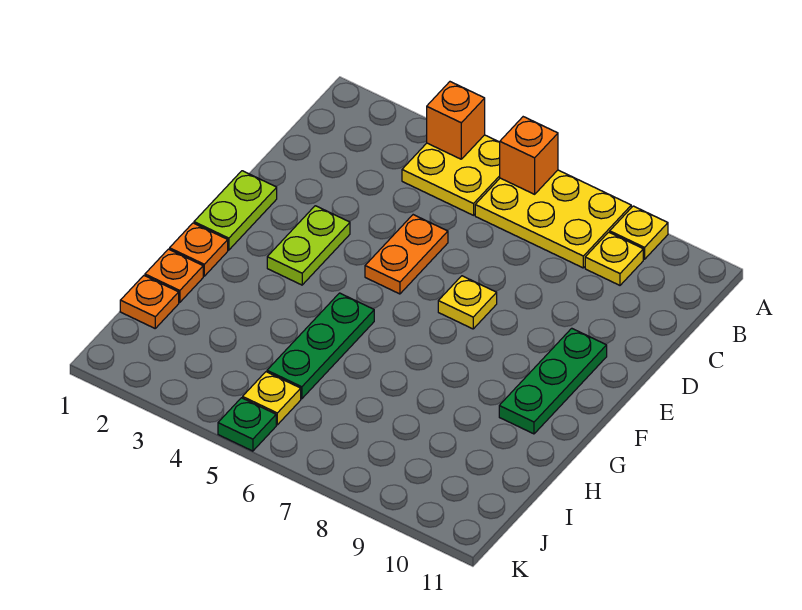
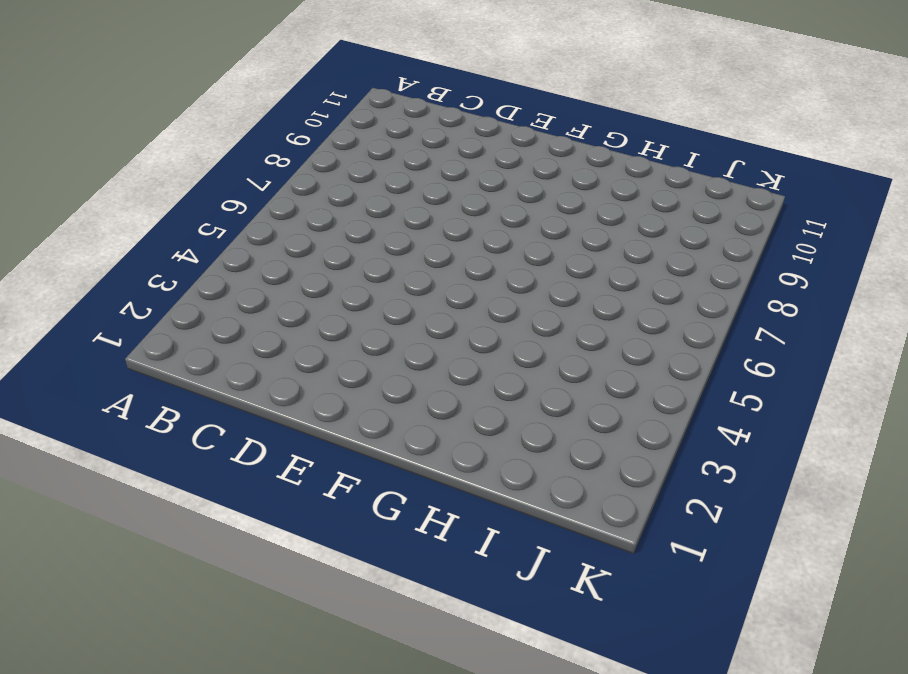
none -> yellow 2x2 plate [402,135,500,215]
none -> yellow 2x3 plate [475,170,631,268]
none -> yellow 1x1 plate [610,206,668,259]

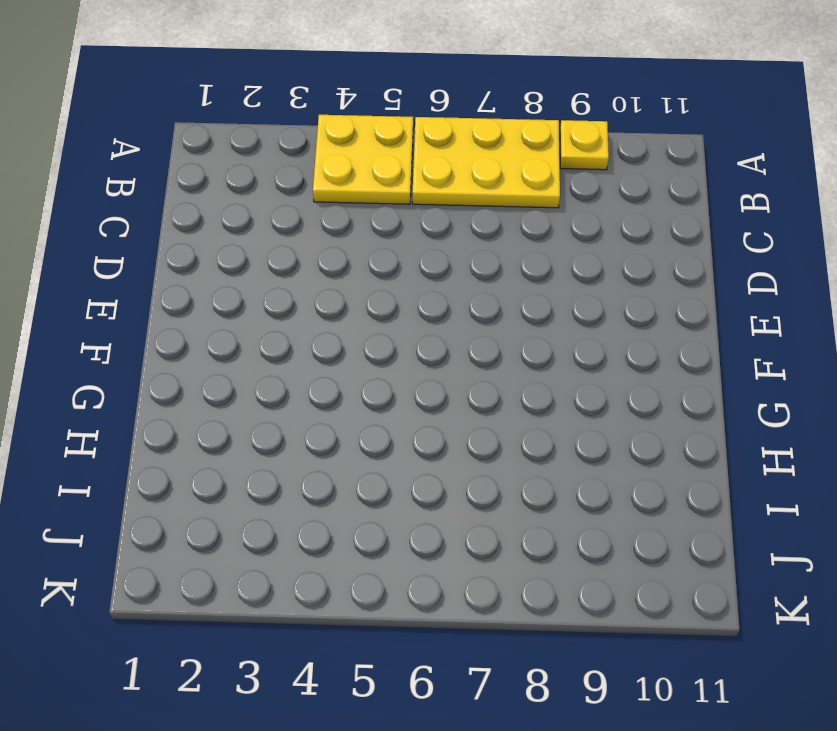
none -> yellow 1x1 plate [585,232,643,285]
none -> orange 1x2 plate [365,215,448,294]
none -> lime 1x2 plate [194,171,277,250]

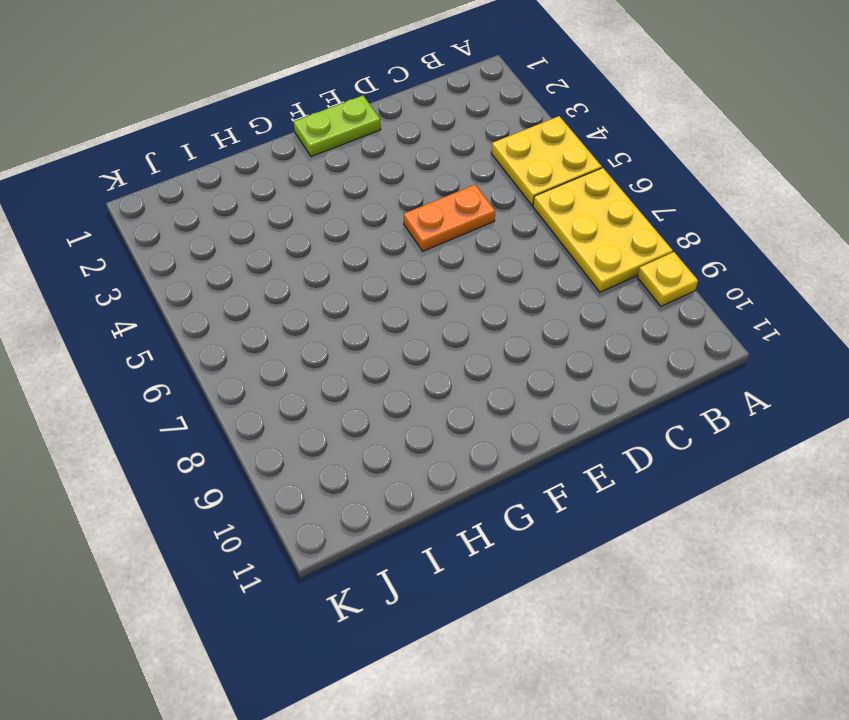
none -> yellow 1x1 plate [585,232,643,285]
none -> lime 1x2 plate [267,206,350,285]
none -> yellow 1x1 plate [438,276,497,329]

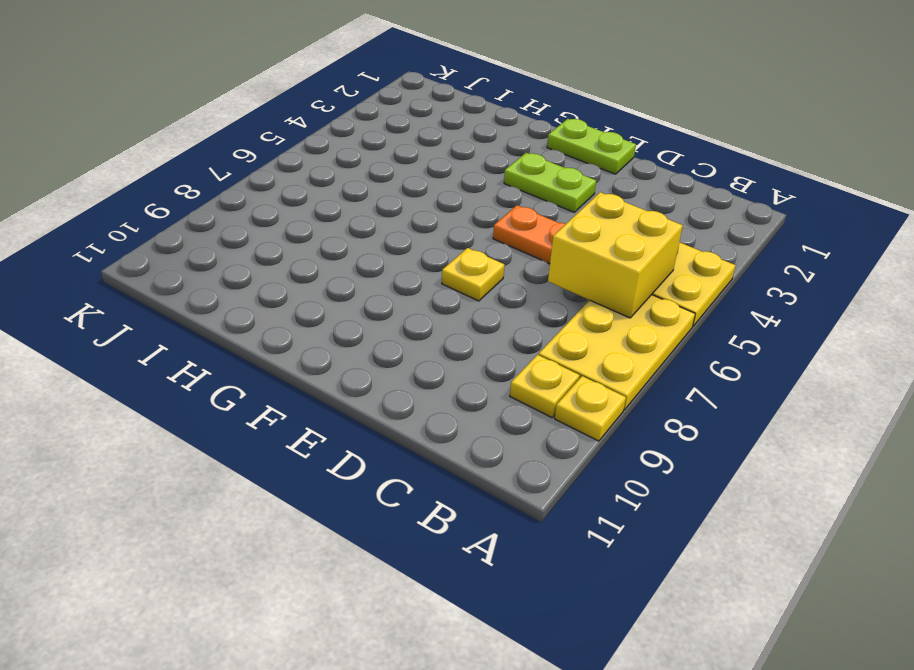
yellow 2x2 brick [548,192,683,318] -> none
none -> green 1x3 plate [499,328,607,434]
none -> orange 1x1 plate [170,223,228,276]
none -> green 1x3 plate [267,293,374,399]

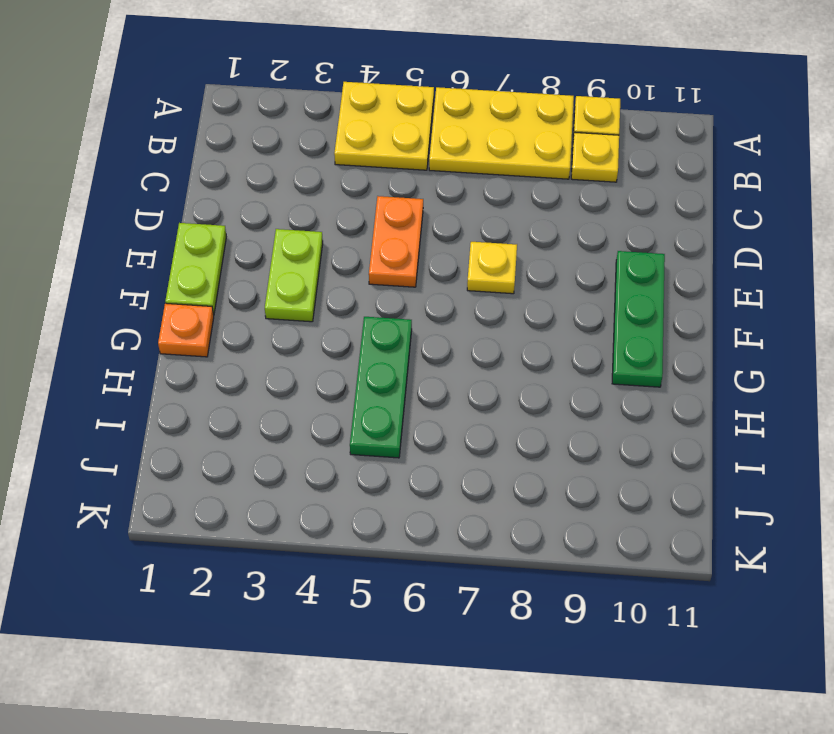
none -> orange 1x1 plate [145,249,203,302]
none -> orange 1x1 plate [120,276,179,328]
none -> yellow 1x1 plate [243,372,301,425]

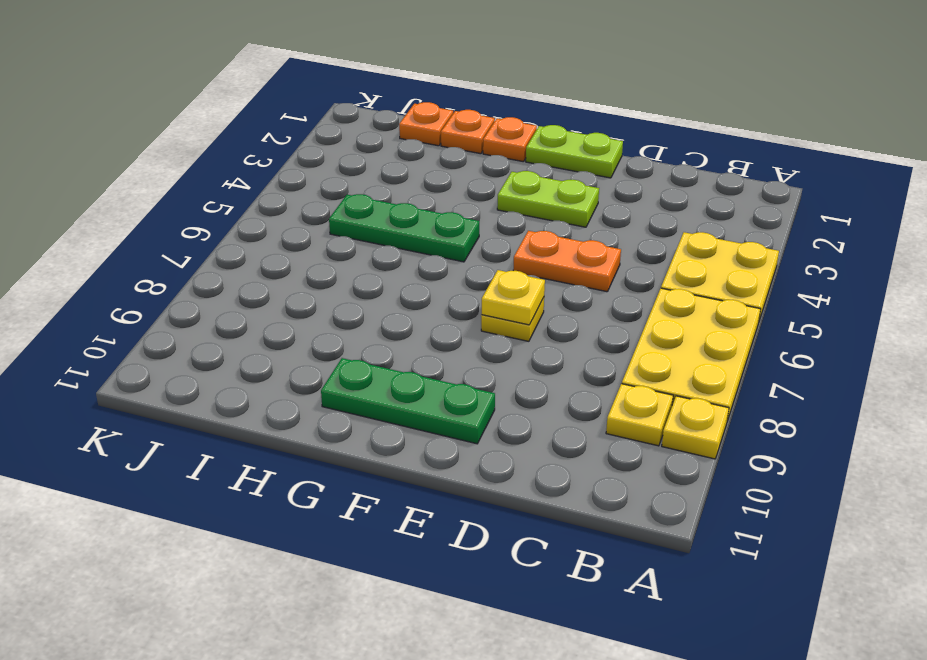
yellow 1x1 plate [481,270,545,325] -> yellow 1x1 plate moved to [243,372,301,425]
none -> green 1x1 plate [218,398,276,451]
none -> orange 1x1 brick [427,82,485,159]
none -> orange 1x1 brick [500,117,558,194]

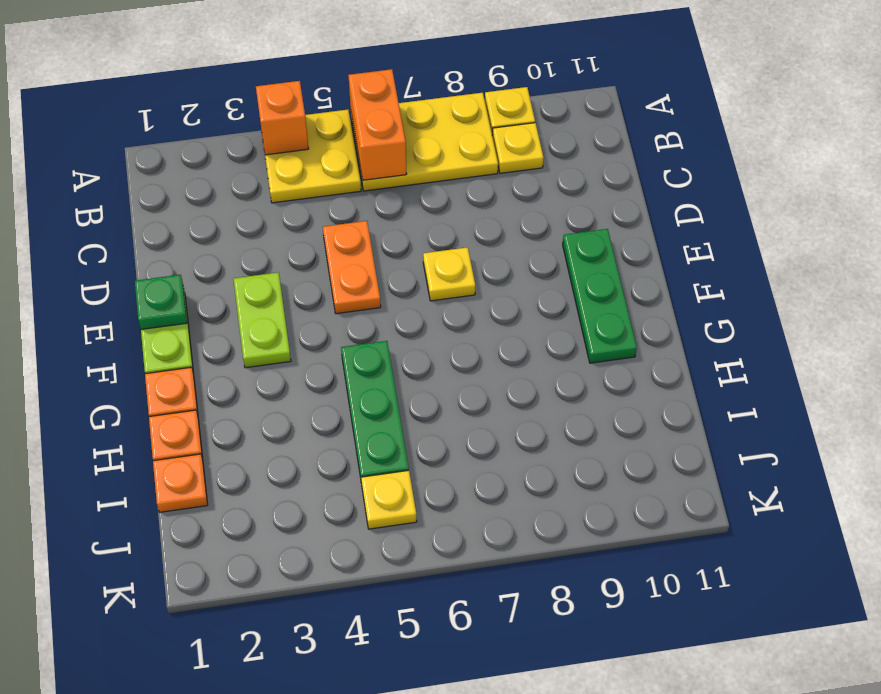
orange 1x2 brick [348,69,407,180] -> orange 1x1 brick [500,117,558,194]
green 1x1 plate [135,275,187,329] -> green 1x1 plate moved to [218,398,276,451]

